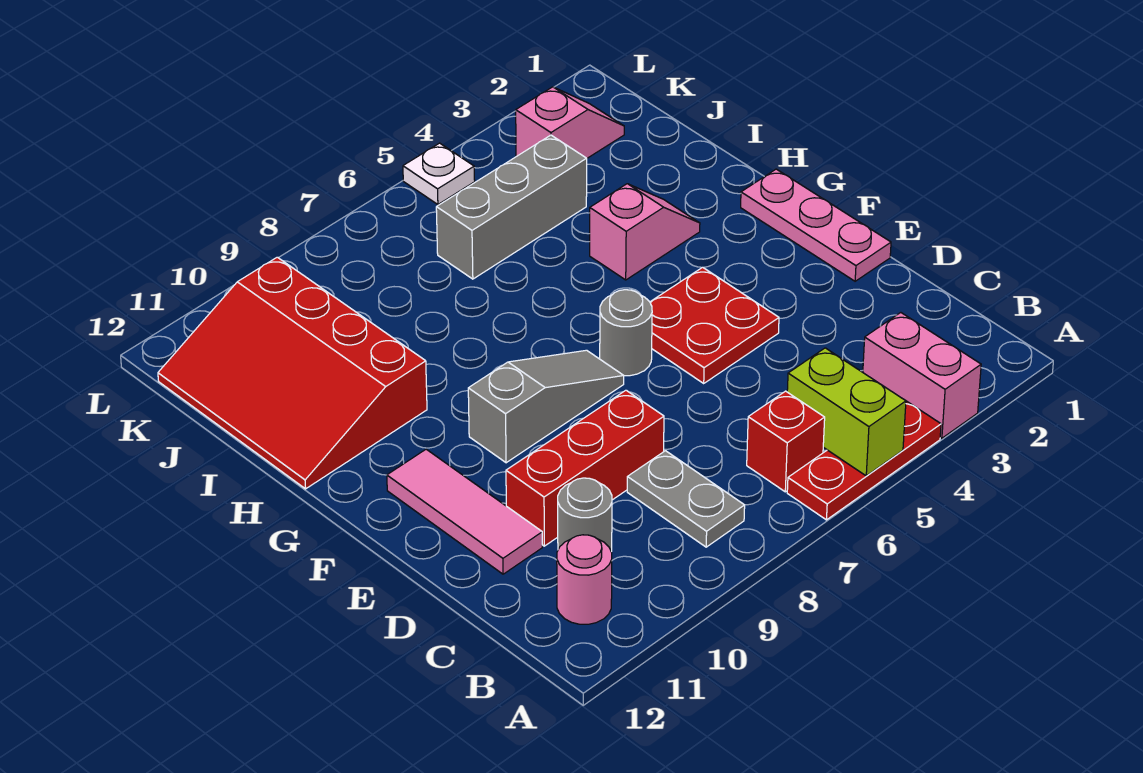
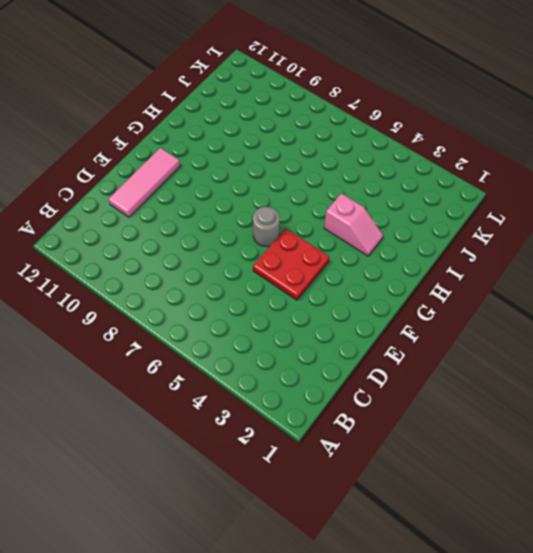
none -> pink 1x2 brick [863,313,981,438]
none -> red 1x3 plate [787,401,941,520]
none -> red 1x1 brick [747,391,825,492]

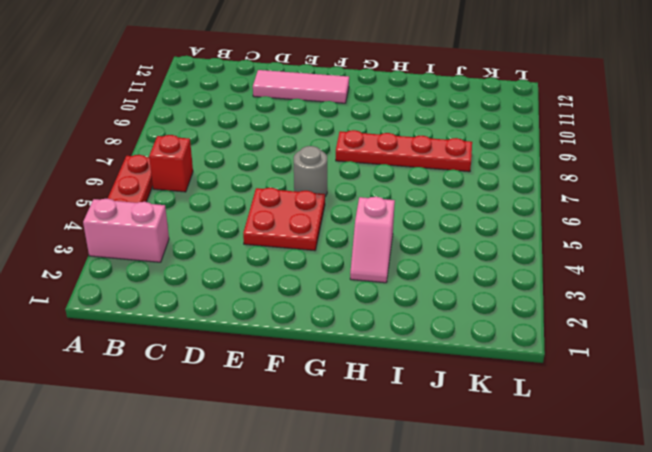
red 1x4 plate [336,130,472,172] -> none
none -> grey 1x2 plate [627,451,745,547]
none -> pink 1x1 round brick [557,535,612,624]
none -> grey 1x1 round brick [558,478,612,552]

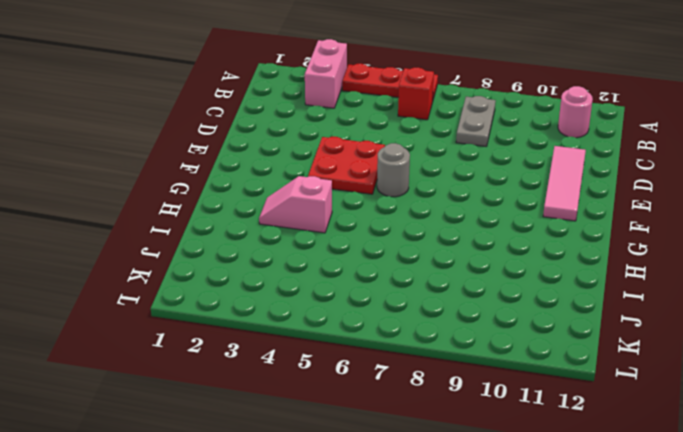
none -> grey 1x1 round brick [558,478,612,552]
none -> red 1x3 brick [506,390,664,546]
none -> pink 1x3 plate [741,169,891,281]

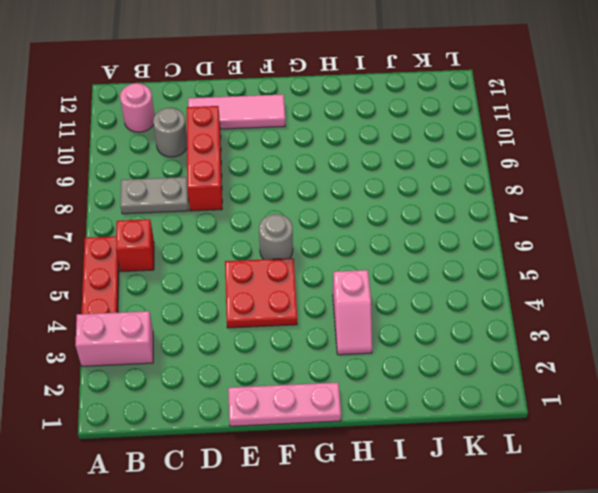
none -> grey 1x3 slope [468,350,624,463]
none -> red 3x4 slope [158,257,427,489]
none -> grey 1x3 brick [436,135,587,279]

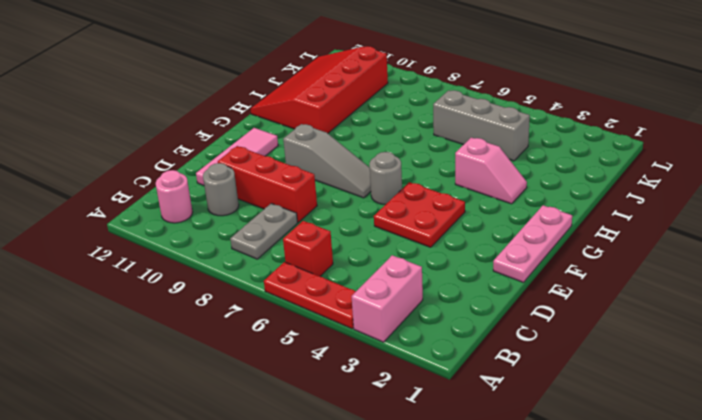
none -> pink 1x2 slope [516,87,624,158]
none -> white 1x1 plate [403,143,475,204]
none -> lime 1x2 brick [787,348,906,476]

